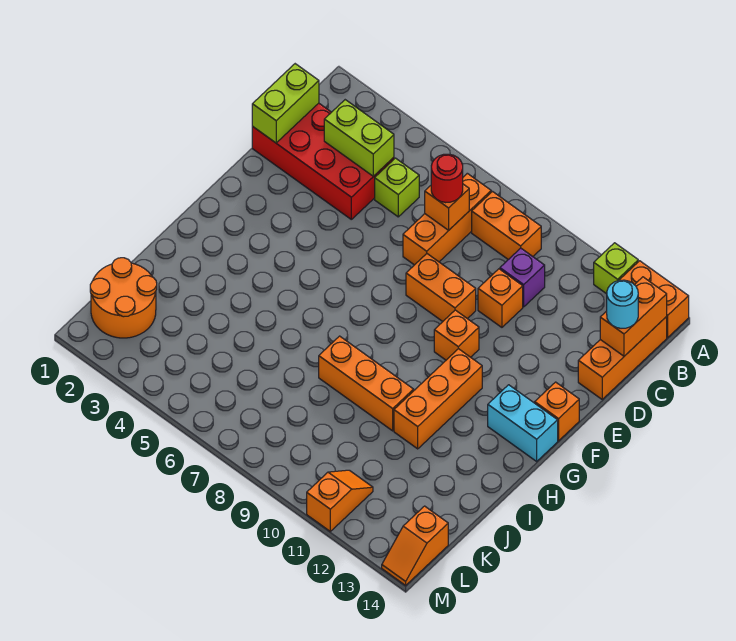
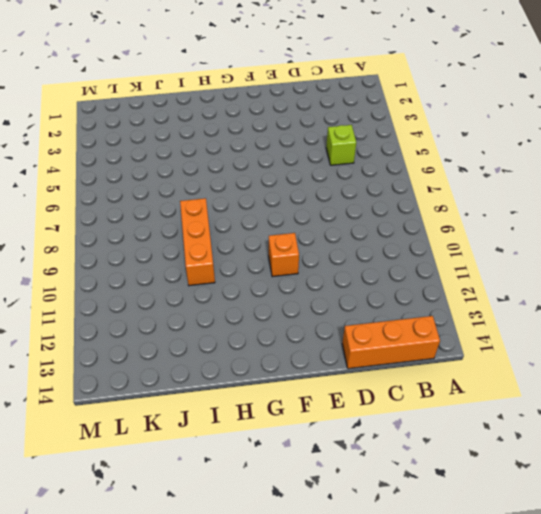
none -> lime 1x1 brick [594,243,638,294]
none -> orange 1x2 brick [620,261,689,337]
none -> orange 1x3 brick [403,173,491,265]

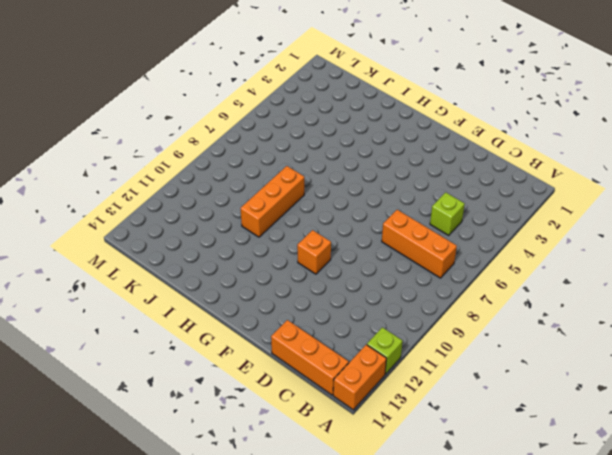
none -> orange 1x2 brick [472,192,541,260]
none -> red 2x4 brick [252,103,394,219]
none -> purple 1x1 brick [500,248,545,307]

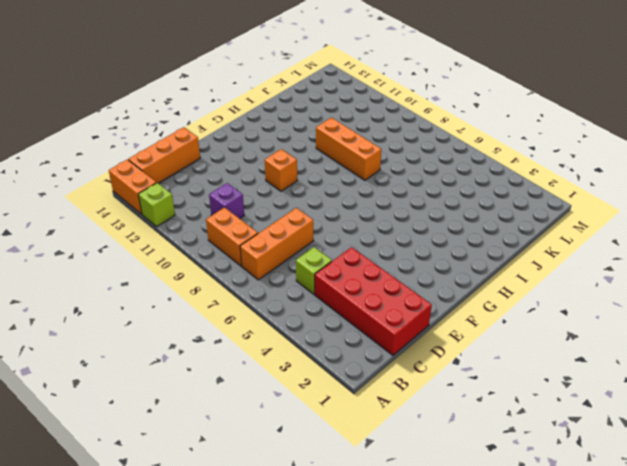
none -> orange 1x1 brick [478,269,523,327]
none -> orange 1x2 brick [406,254,476,321]
none -> orange 1x1 brick [535,382,579,441]

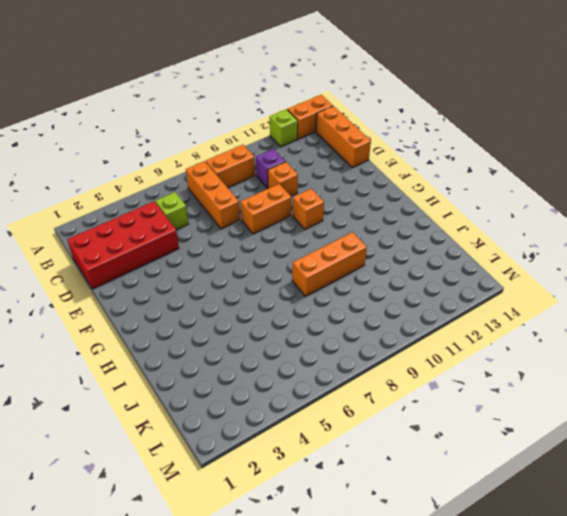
none -> orange 1x1 brick [535,382,579,441]
none -> orange 1x3 brick [394,349,482,449]
none -> cyan 1x2 brick [488,385,558,461]

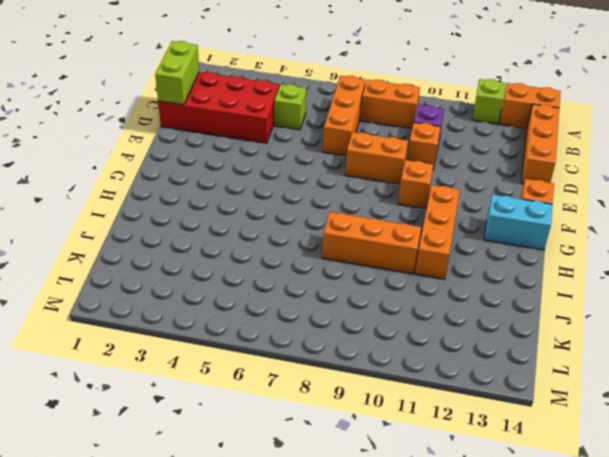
none -> orange 2x2 round brick [90,258,157,338]
none -> orange 1x2 slope [307,470,373,531]
none -> orange 1x2 slope [382,506,448,585]

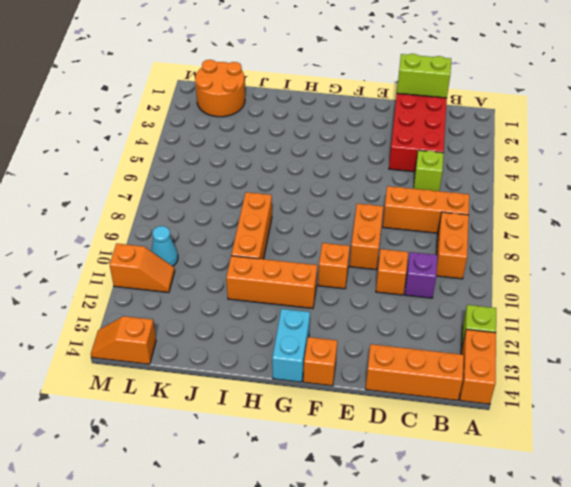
cyan 1x1 cone [151,226,178,266] -> none
none -> orange 1x2 brick [600,277,667,356]
none -> lime 1x2 brick [324,100,394,176]
none -> orange 1x1 brick [425,184,469,231]

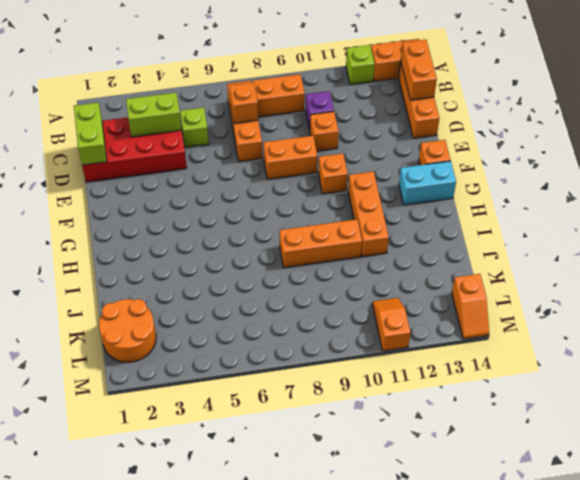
none -> red 1x1 round brick [431,154,463,203]
none -> cyan 1x1 round brick [607,280,638,328]

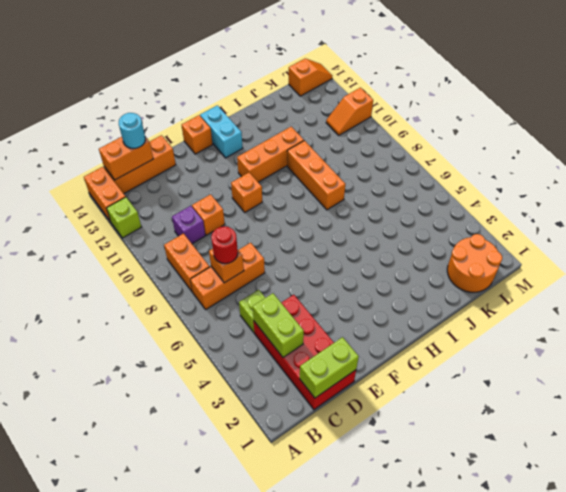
none -> orange 1x2 brick [406,254,476,321]

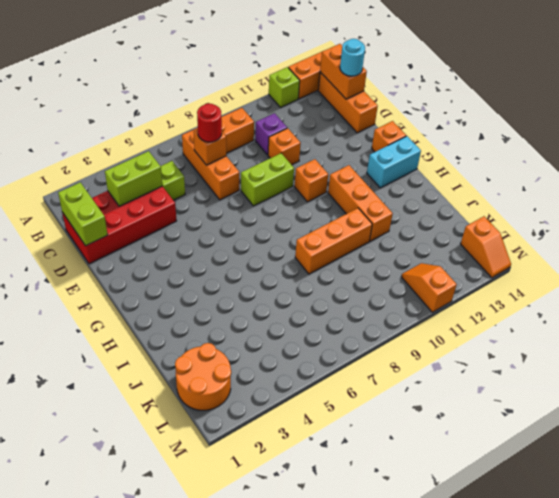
lime 1x2 brick [241,153,294,206] -> orange 1x2 brick [406,254,476,321]

